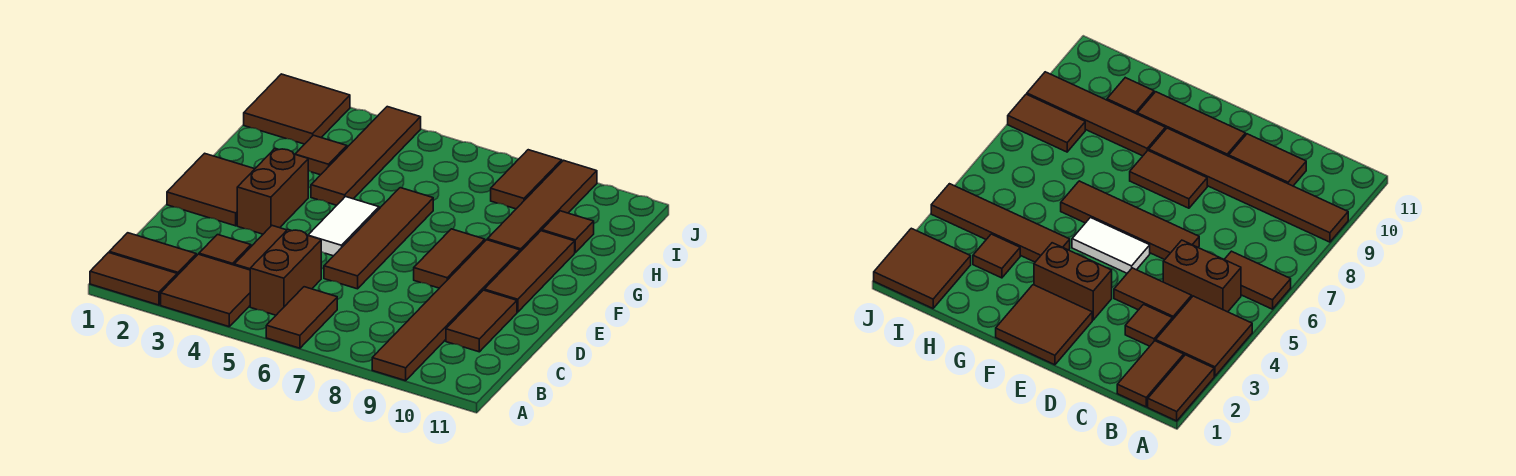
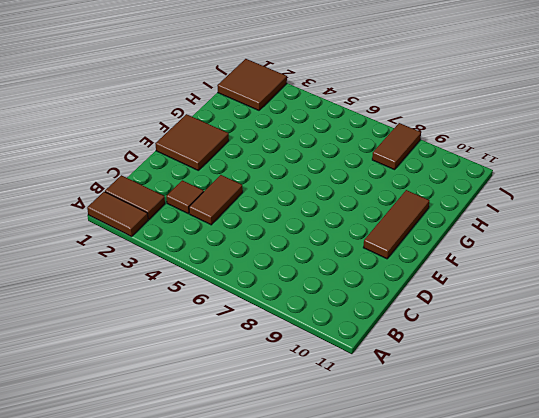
none -> brown 2x2 tile [161,254,250,327]
none -> brown 1x2 tile [266,287,337,348]
none -> brown 1x6 tile [372,240,520,381]

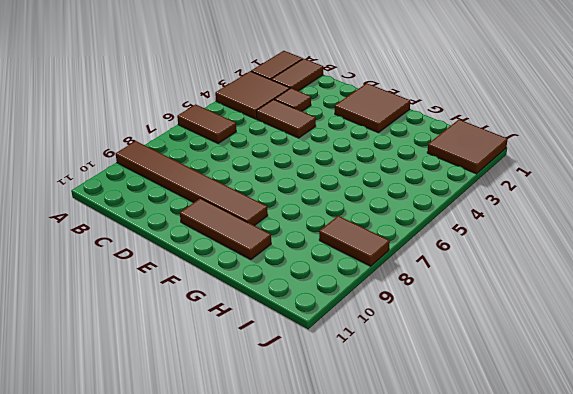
none -> brown 1x2 brick [250,230,321,315]
none -> brown 1x2 tile [446,290,517,352]
none -> brown 1x4 tile [324,188,433,289]

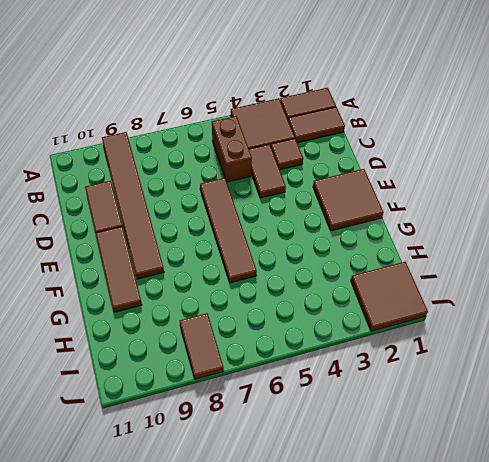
none -> brown 1x2 tile [266,287,337,348]
none -> brown 1x2 brick [237,149,308,234]
none -> white 1x2 tile [308,197,379,256]

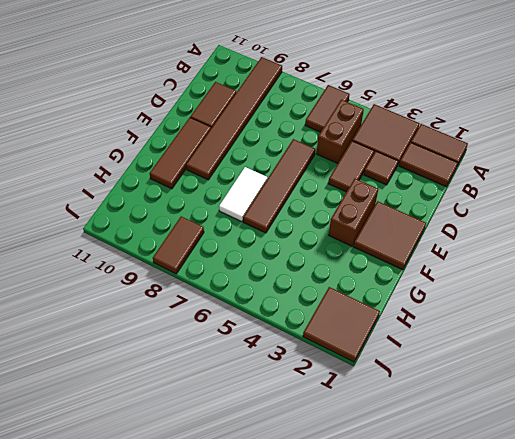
white 1x2 tile [219,167,267,222] -> white 1x2 tile moved to [308,197,379,256]
none -> brown 1x2 tile [414,229,485,288]
none -> brown 1x4 tile [311,107,421,205]
none -> brown 1x4 tile [487,160,597,252]

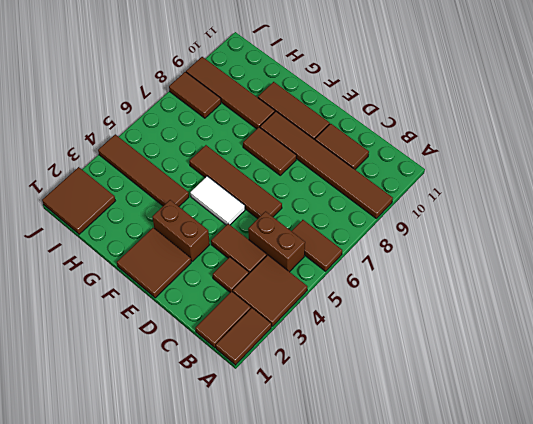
none -> brown 1x1 tile [295,135,347,175]
none -> brown 1x1 tile [542,211,594,252]

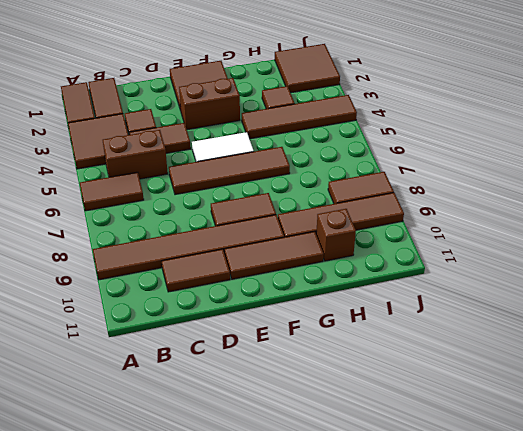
brown 1x1 brick [316,209,356,261] -> brown 1x1 tile [542,211,594,252]

